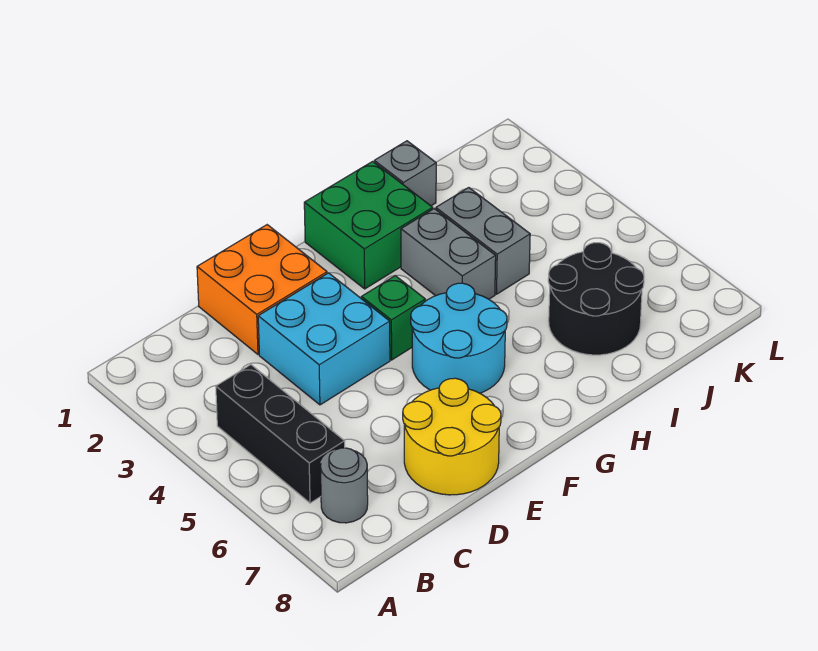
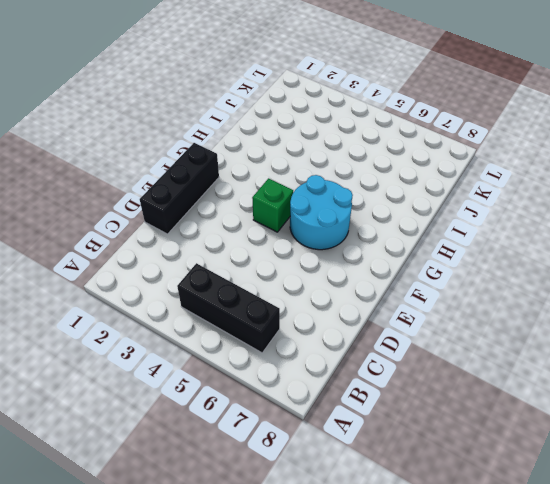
black 1x3 brick [140,143,219,234] -> orange 2x2 brick [197,225,327,354]
none -> grey 1x1 round brick [321,448,368,523]
none -> cyan 2x2 brick [258,273,390,405]
none -> yellow 2x2 round brick [403,378,501,495]

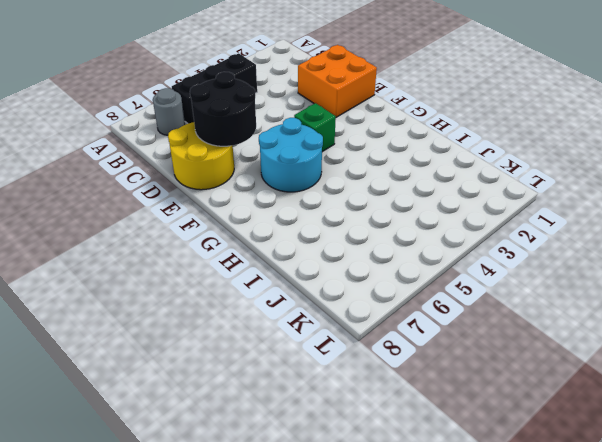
black 2x2 round brick [190,72,256,146] -> black 2x2 round brick moved to [548,243,644,355]
none -> cyan 2x2 brick [258,273,390,405]
none -> green 2x2 brick [304,162,433,289]
none -> grey 1x2 brick [401,209,496,299]

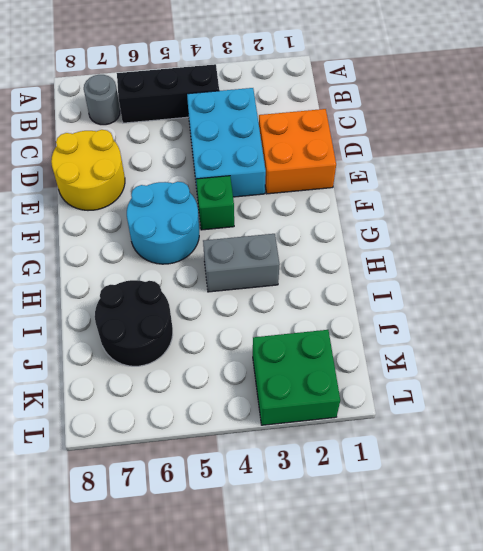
cyan 2x3 brick [187,88,266,197] -> cyan 2x2 brick [258,273,390,405]
green 2x2 brick [253,330,340,425] -> green 2x2 brick moved to [304,162,433,289]
none -> grey 1x1 brick [374,141,436,206]
none -> grey 1x2 brick [436,188,530,294]

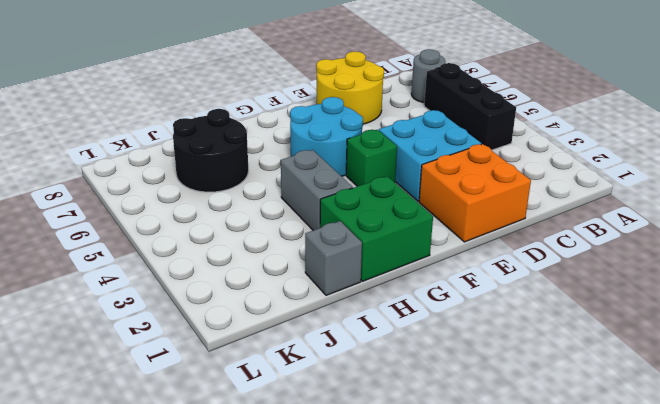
none -> grey 1x2 brick [436,188,530,294]

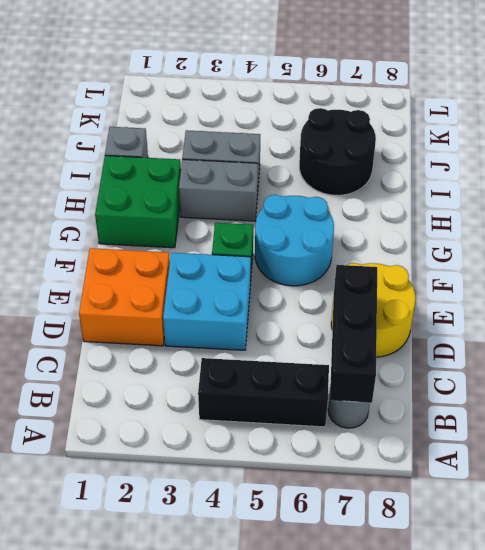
black 1x3 brick [330,265,377,403] -> none

